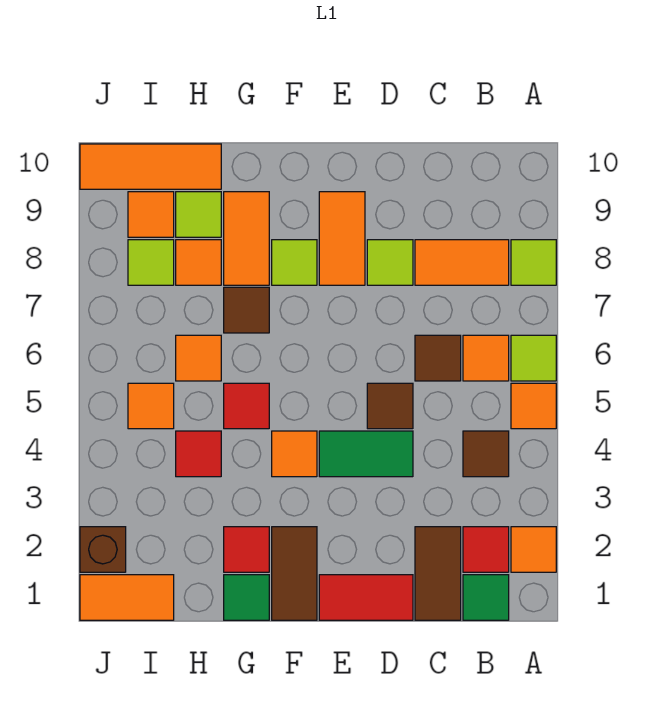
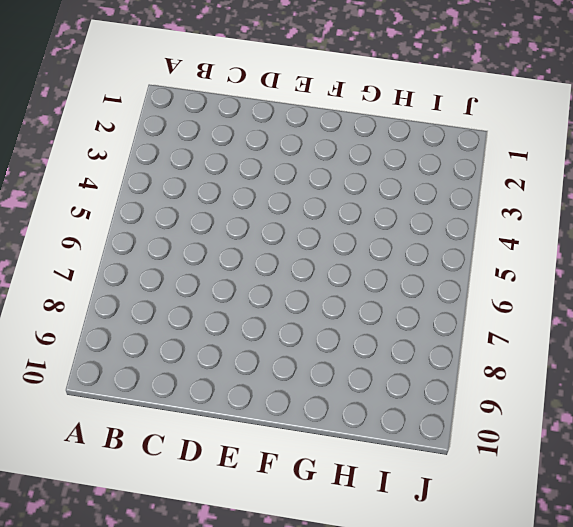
none -> orange 1x1 tile [511,527,556,572]
none -> orange 1x1 tile [511,383,556,429]
none -> lime 1x1 tile [511,335,556,381]
none -> lime 1x1 tile [511,240,556,285]

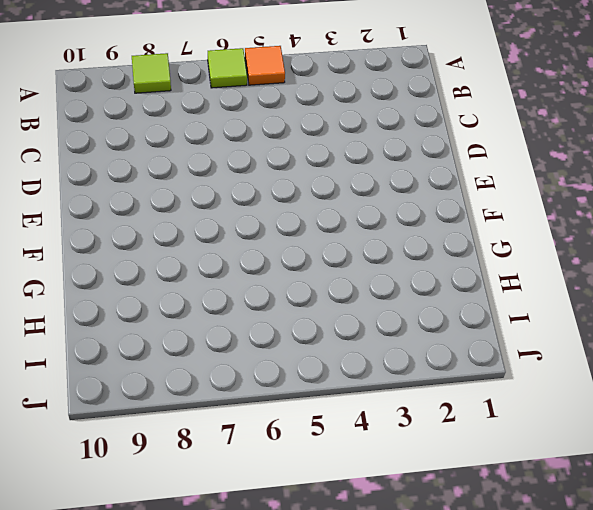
none -> orange 1x1 tile [511,527,556,572]
none -> green 1x1 tile [463,575,509,620]
none -> red 1x1 tile [463,527,509,572]
none -> brown 1x1 tile [463,431,509,477]

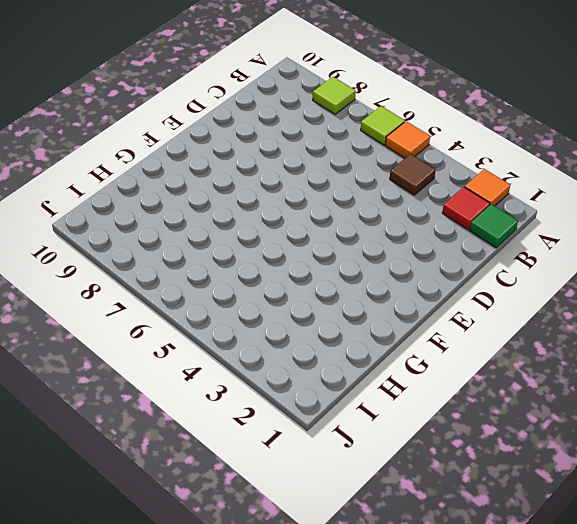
none -> orange 1x1 tile [463,335,509,381]
none -> orange 1x2 tile [415,240,509,285]
none -> brown 1x2 tile [415,527,461,620]
none -> brown 1x1 tile [415,335,461,381]

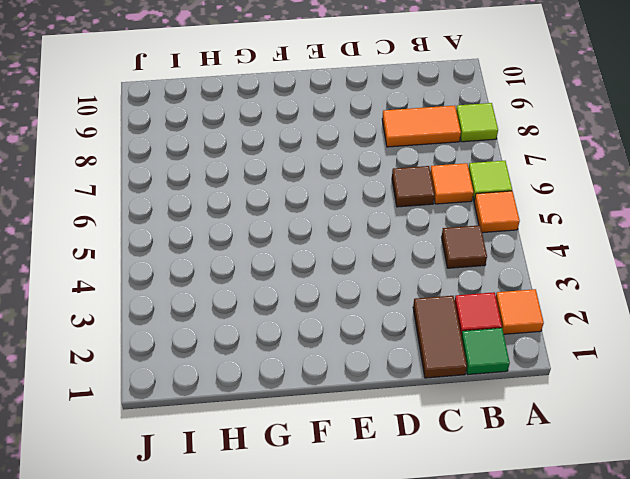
none -> red 1x2 tile [319,575,413,620]
none -> green 1x2 tile [319,431,413,477]
none -> brown 1x1 tile [367,383,413,429]
none -> lime 1x1 tile [367,240,413,285]

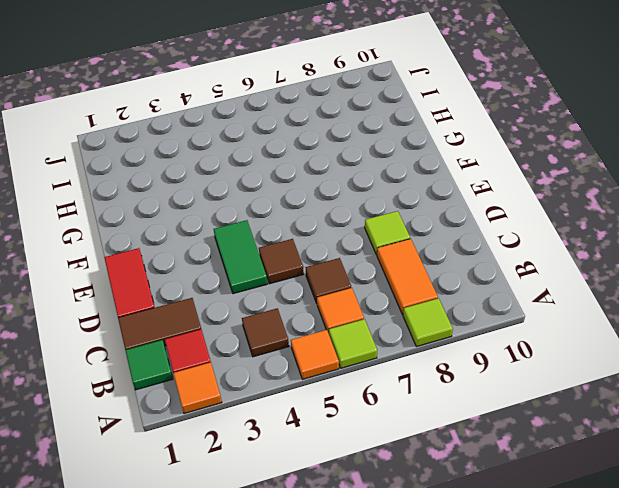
none -> orange 1x2 tile [319,192,365,285]
none -> brown 1x2 tile [272,527,317,620]
none -> orange 1x1 tile [272,431,317,477]
none -> lime 1x1 tile [272,240,317,285]

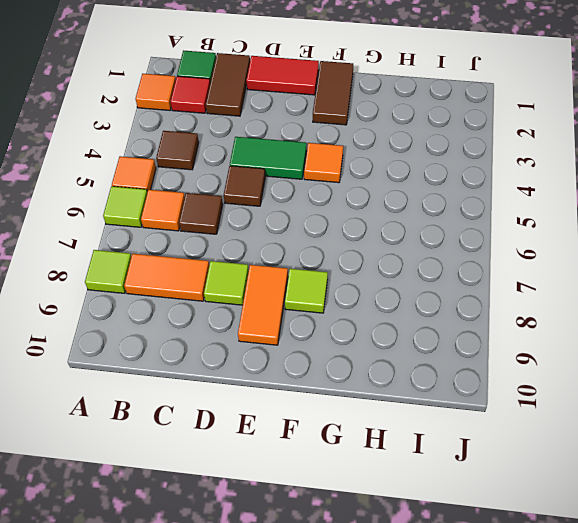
none -> green 1x1 tile [224,575,269,620]
none -> red 1x1 tile [224,527,269,572]
none -> red 1x1 tile [224,383,269,429]
none -> brown 1x1 tile [224,287,269,333]

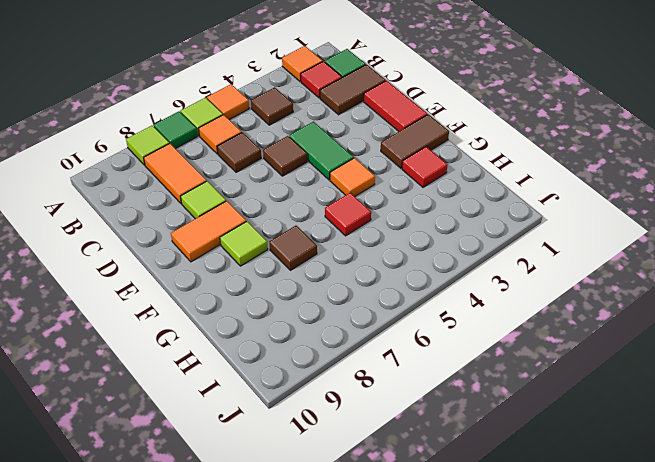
green 1x1 tile [154,112,197,149] -> green 1x1 tile moved to [224,575,269,620]
none -> orange 1x2 tile [224,192,269,285]
none -> red 1x1 tile [176,431,221,477]
none -> orange 1x1 tile [176,335,221,381]
none -> orange 1x1 tile [176,240,221,285]

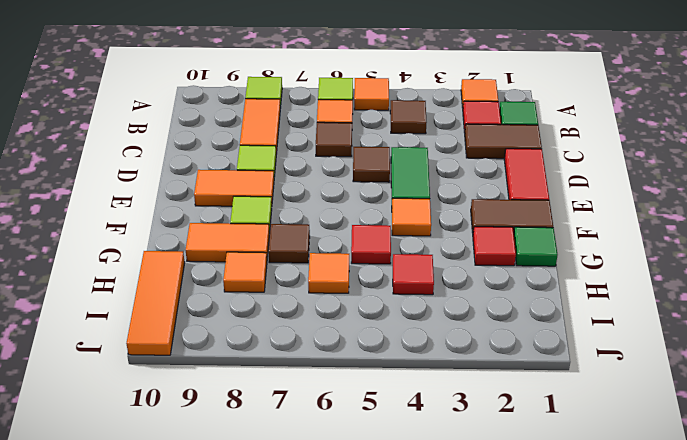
none -> lime 1x1 tile [176,192,221,237]
none -> orange 1x2 tile [80,575,174,620]
none -> orange 1x1 tile [128,383,174,429]
none -> lime 1x1 tile [128,240,174,285]

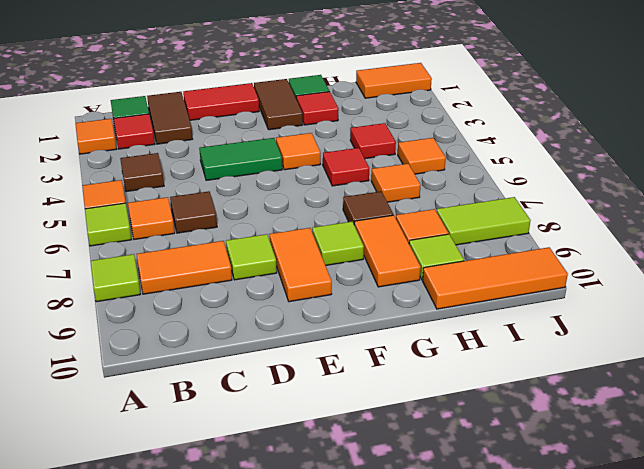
lime 1x2 tile [437,197,531,245] -> lime 1x1 tile [128,240,174,285]
none -> brown 1x1 tile [367,383,413,429]
none -> orange 1x1 tile [128,192,174,237]
none -> brown 1x1 brick [80,527,126,572]

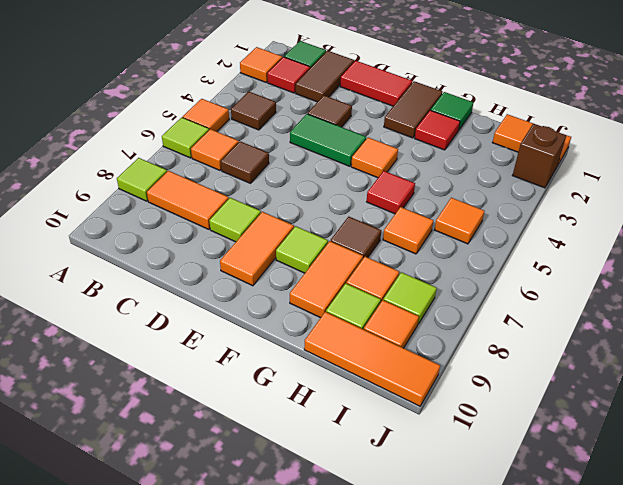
brown 1x1 tile [308,95,352,127] -> brown 1x1 tile moved to [367,383,413,429]
none -> red 1x1 tile [176,431,221,477]

